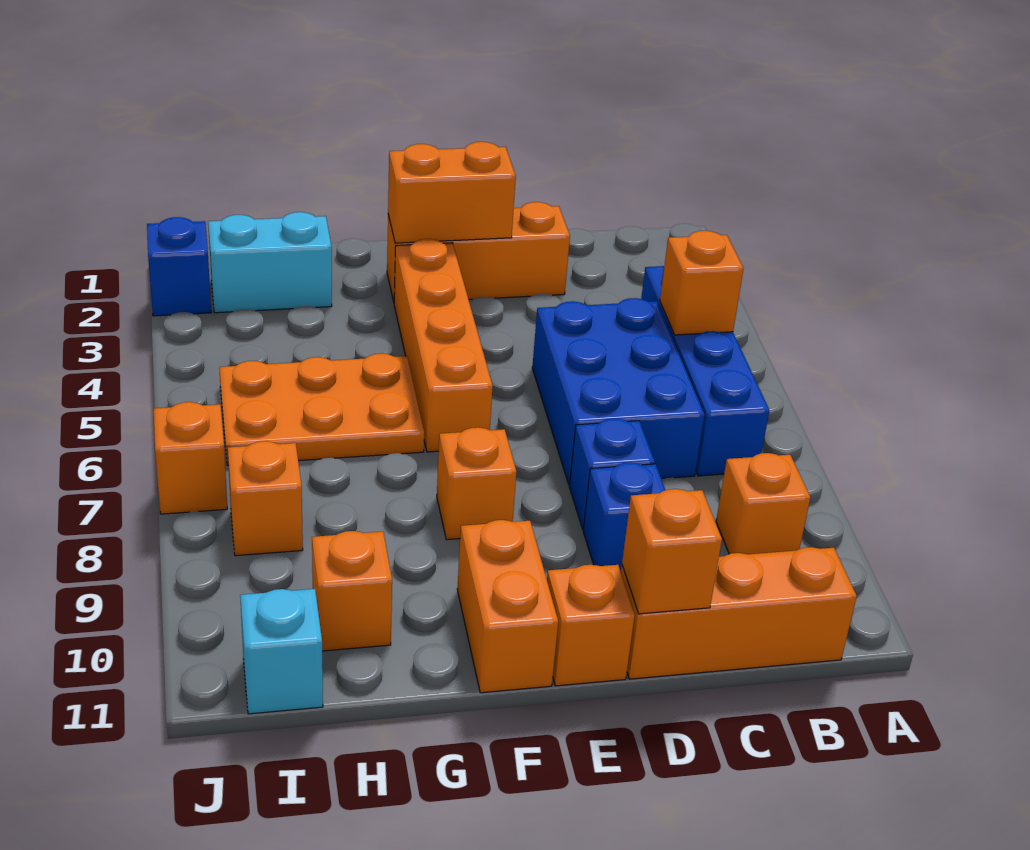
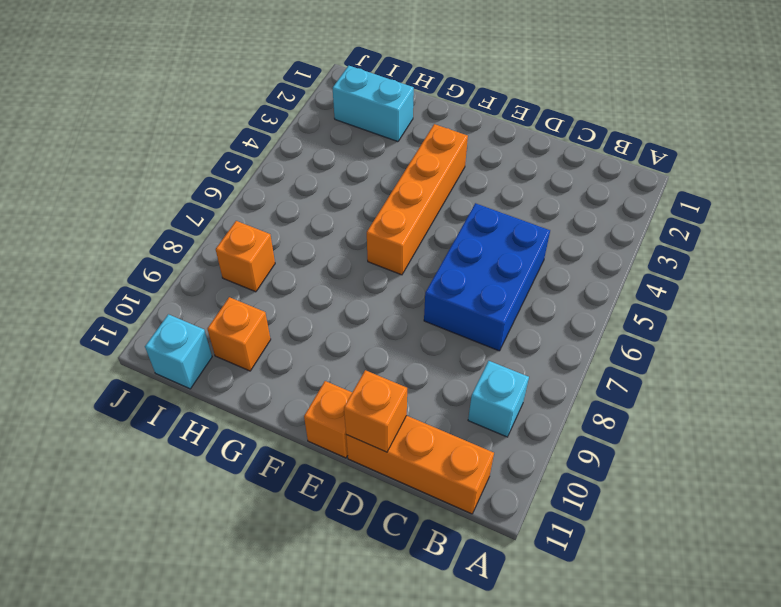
cyan 1x1 brick [468,361,529,437] -> orange 1x1 brick [716,453,810,554]
none -> blue 1x4 brick [641,266,769,476]
none -> orange 1x3 brick [387,202,570,302]
none -> blue 1x1 brick [569,419,655,529]

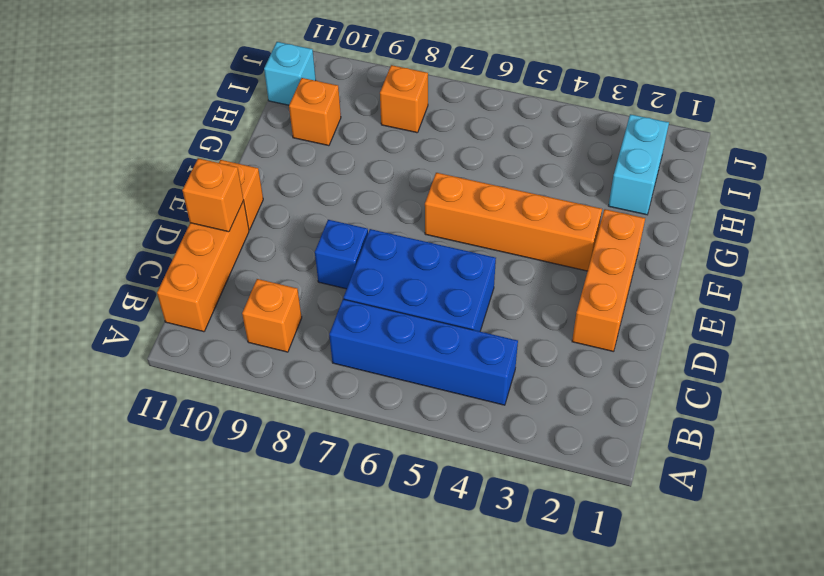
none -> blue 1x1 brick [583,462,665,571]
none -> orange 1x1 brick [437,427,516,540]
none -> orange 1x2 brick [457,520,558,693]

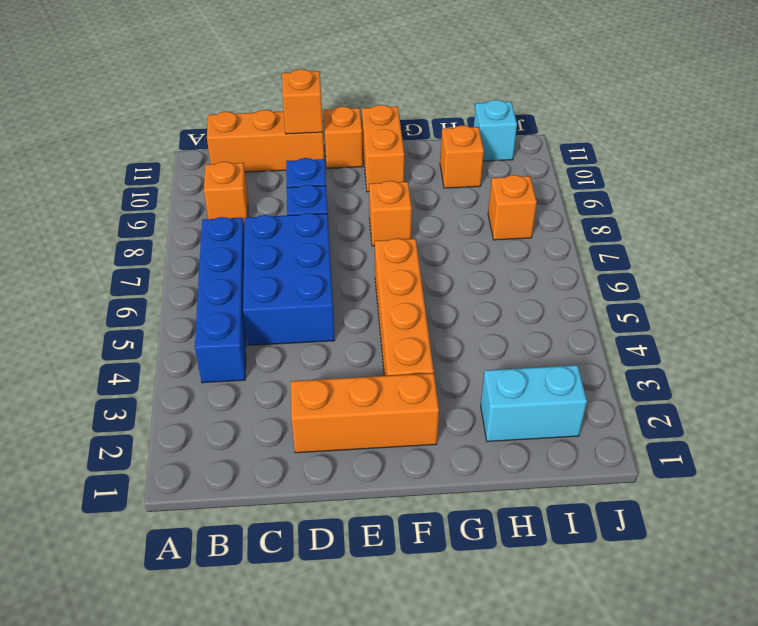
none -> orange 2x3 plate [219,353,424,465]
none -> blue 1x1 brick [147,217,211,316]
none -> orange 1x1 brick [154,402,227,514]

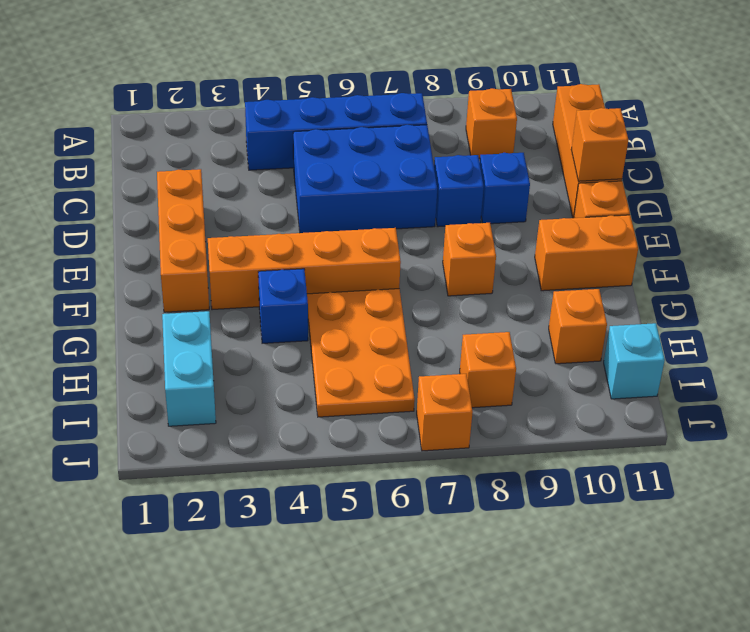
blue 1x1 brick [258,269,308,343] -> blue 1x1 brick moved to [147,217,211,316]
none -> orange 1x1 brick [660,231,744,335]
none -> orange 1x2 brick [388,142,516,243]

